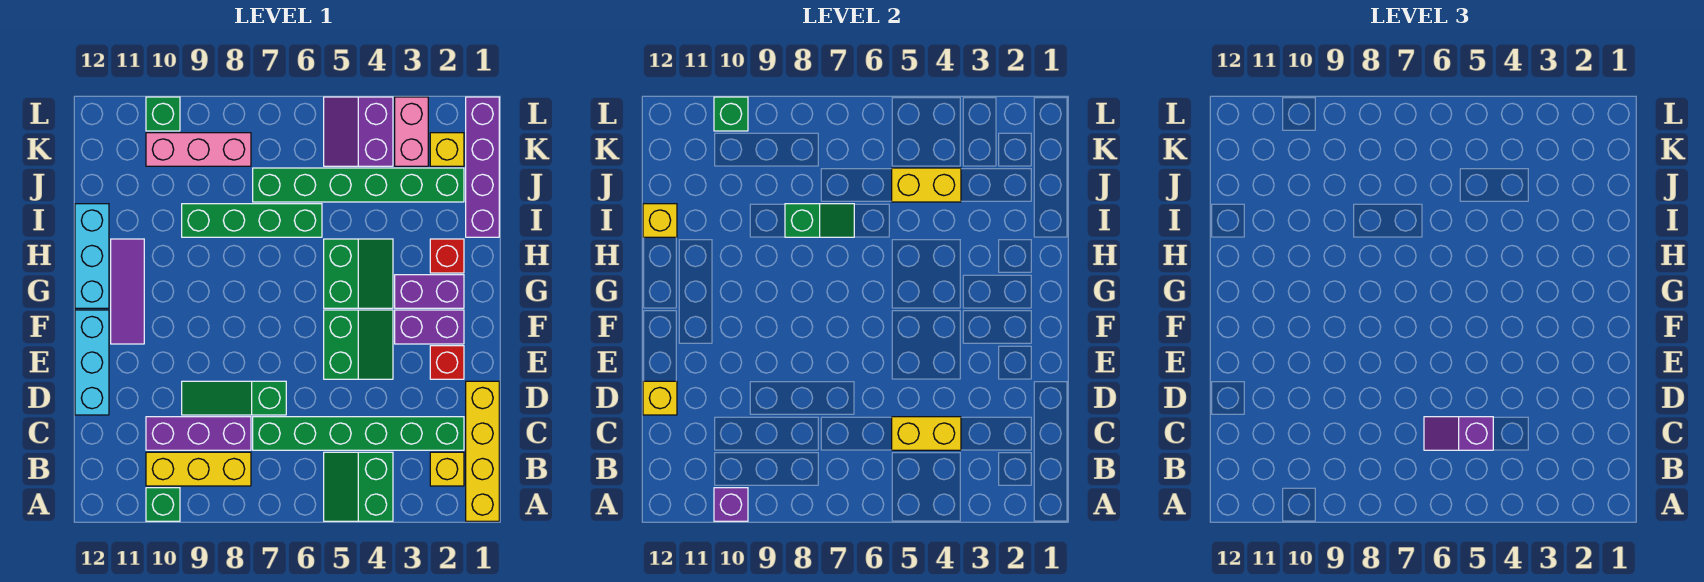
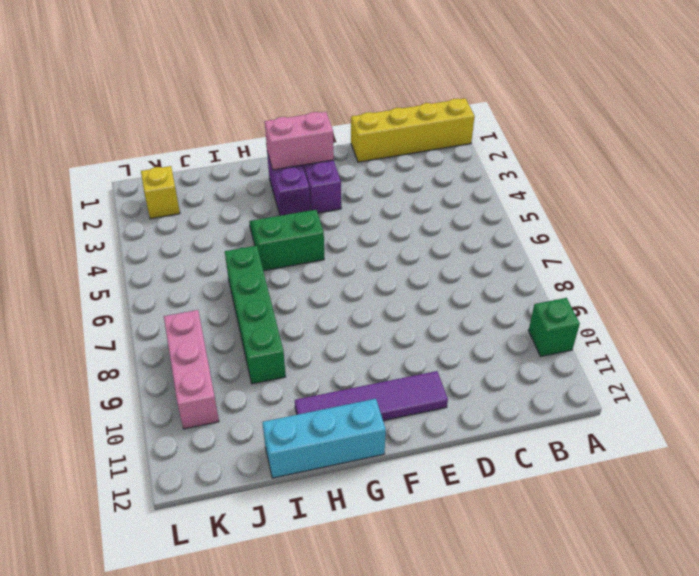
purple 1x4 tile [295,371,448,421] -> purple 1x3 tile [111,239,144,344]
pink 1x2 brick [265,112,334,170] -> pink 1x2 brick moved to [395,97,428,166]
none -> green 2x2 slope [324,452,393,521]
none -> yellow 1x1 brick [430,452,464,486]
none -> yellow 1x3 brick [146,452,251,486]
none -> green 1x6 brick [253,417,464,450]

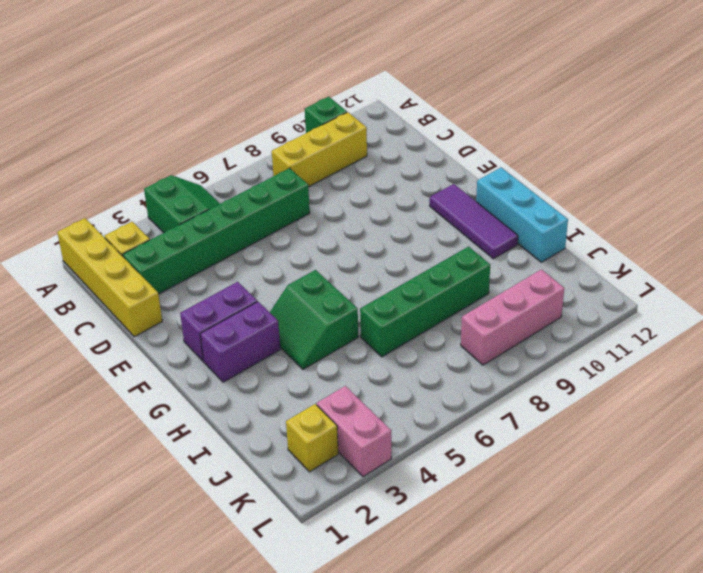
none -> purple 1x3 brick [146,417,251,450]
none -> green 1x3 slope [182,381,286,415]
none -> cyan 1x3 brick [75,310,109,415]
none -> red 1x1 brick [430,346,464,379]

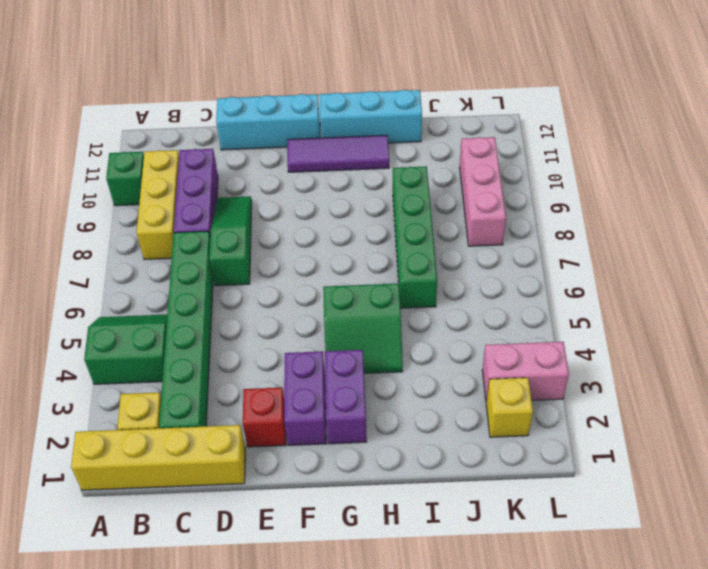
none -> green 2x2 slope [324,310,393,379]
none -> red 1x1 brick [430,239,464,273]
none -> purple 1x4 brick [466,97,499,237]
none -> green 1x6 brick [253,168,464,202]

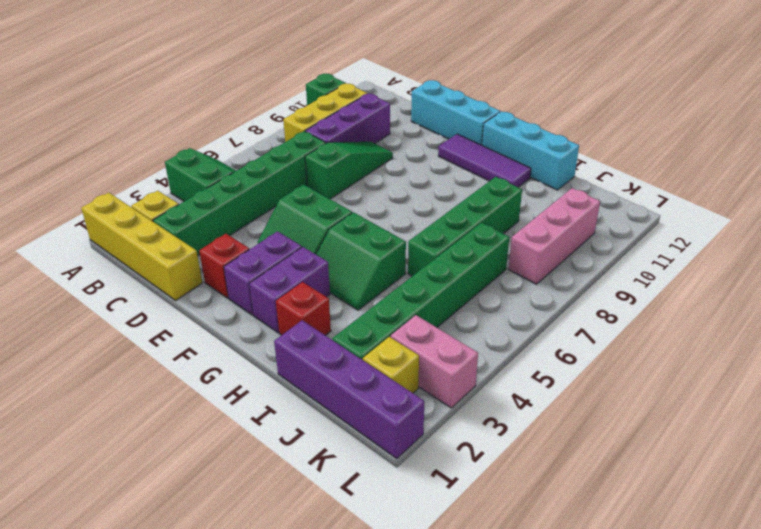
none -> purple 2x2 slope [324,97,393,166]
none -> green 1x1 brick [146,97,180,131]
none -> purple 1x1 brick [714,488,748,521]
none -> yellow 1x2 brick [892,417,961,450]

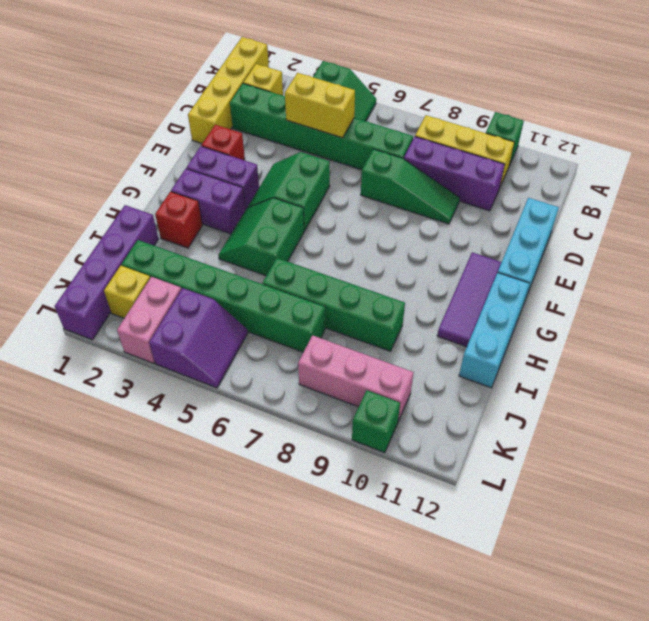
none -> purple 1x1 brick [714,488,748,521]
none -> yellow 1x1 brick [643,381,677,415]
none -> green 1x2 slope [785,204,854,237]
none -> yellow 1x1 brick [643,204,677,237]

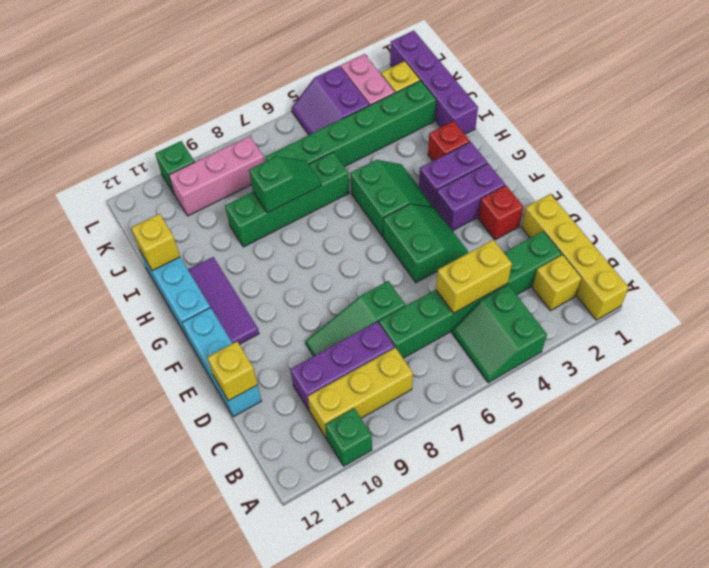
none -> purple 1x1 brick [714,488,748,521]
none -> yellow 1x2 brick [892,168,961,202]
none -> green 1x1 brick [714,97,748,131]
none -> purple 1x2 slope [1424,417,1493,450]

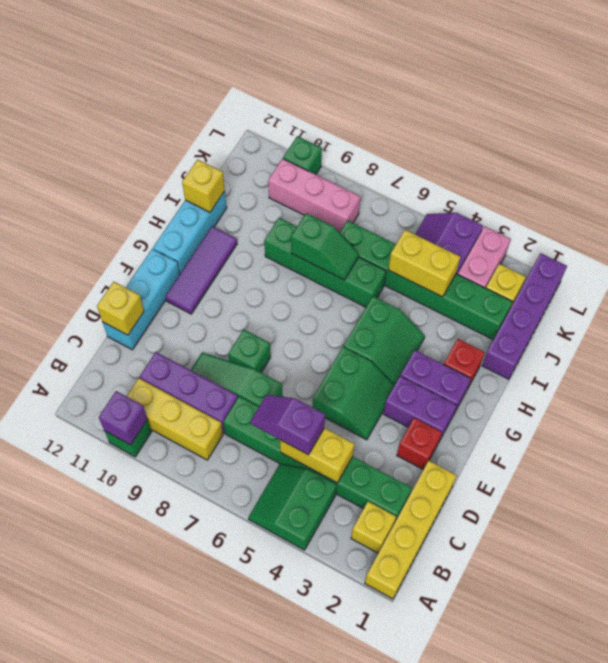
green 1x1 brick [228,330,271,372] -> green 1x1 brick moved to [714,97,748,131]

